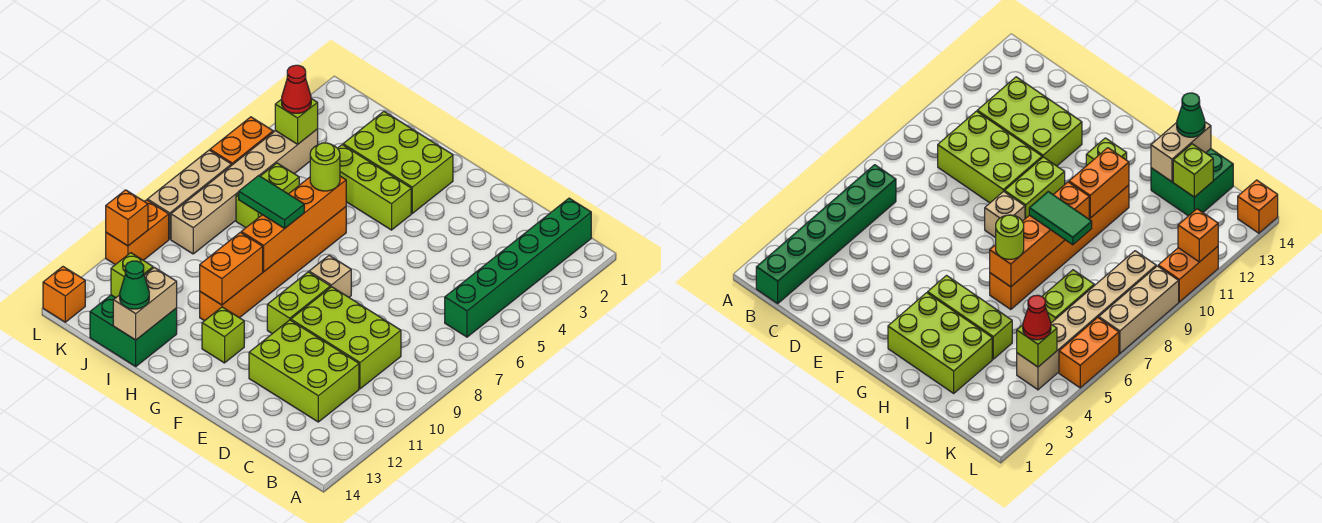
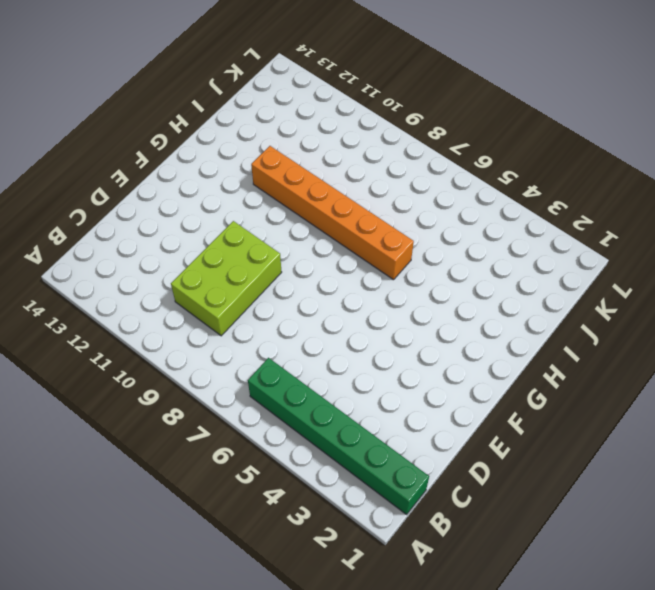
none -> lime 2x3 brick [249,320,359,422]
none -> tan 1x1 brick [309,256,351,297]
none -> lime 1x2 brick [267,272,330,334]

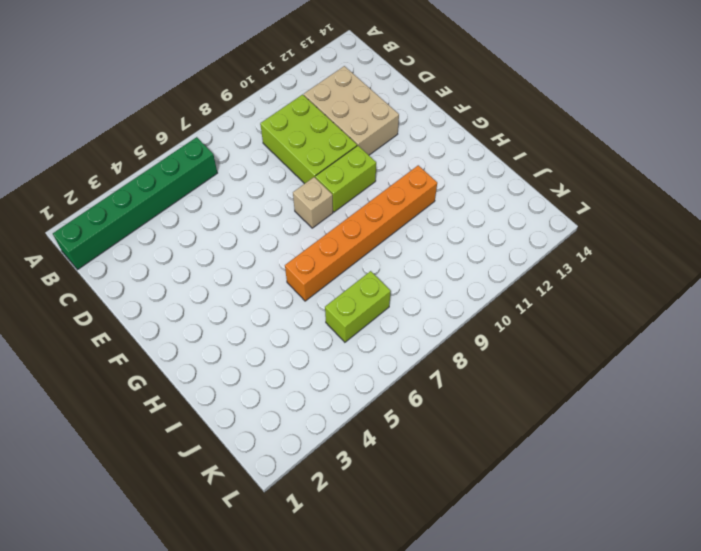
tan 2x3 brick [304,66,399,155] -> lime 2x3 brick [249,320,359,422]
none -> lime 2x3 brick [343,112,453,213]
none -> lime 1x3 brick [338,145,411,230]
none -> lime 1x1 brick [202,307,244,363]

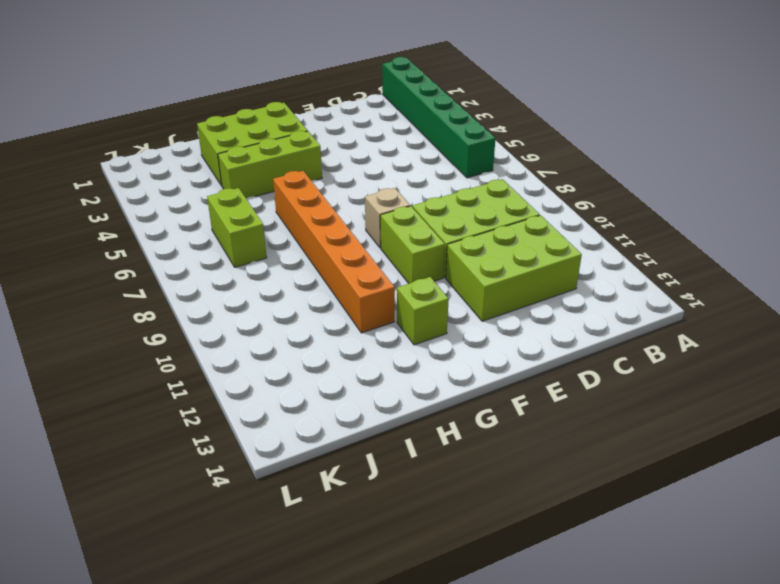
none -> green 2x2 brick [90,295,177,366]
none -> tan 1x6 brick [171,129,318,254]
none -> orange 1x2 brick [210,117,273,166]

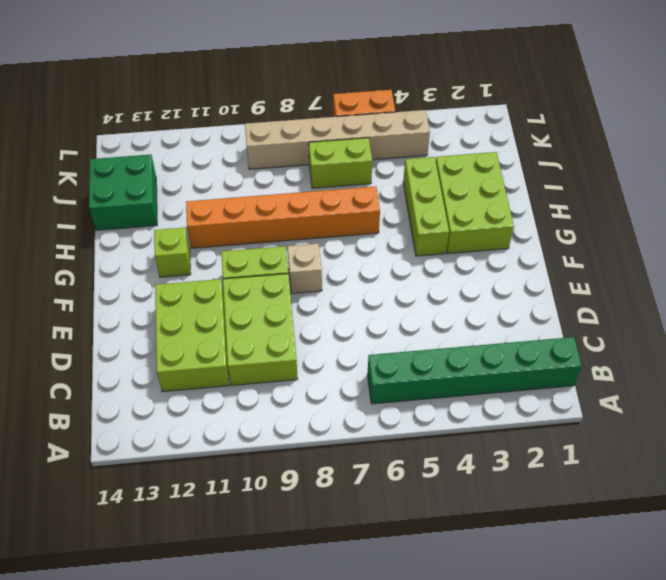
none -> tan 1x3 brick [147,150,231,239]
none -> orange 1x2 brick [106,200,169,265]
none -> orange 1x1 brick [43,267,85,322]

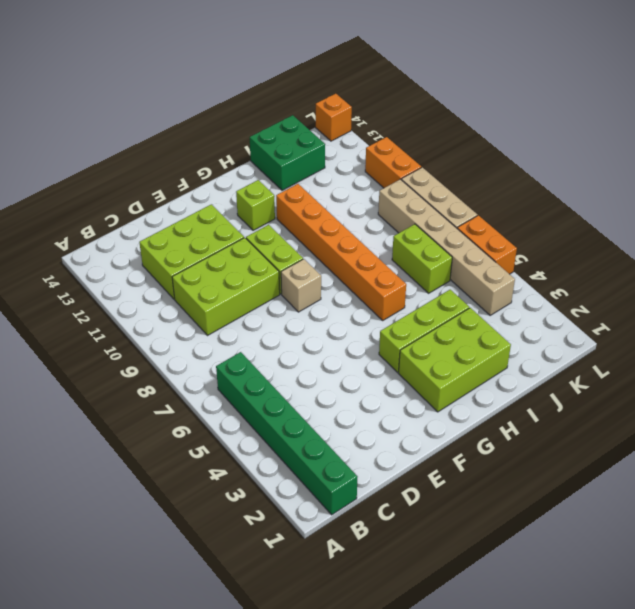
none -> orange 1x4 brick [241,176,346,272]
none -> orange 1x2 brick [200,232,263,305]
none -> tan 1x2 brick [113,267,177,340]

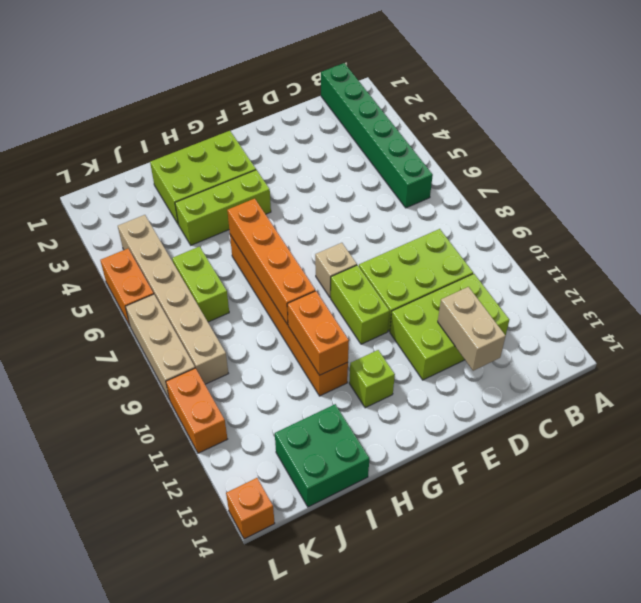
tan 1x2 brick [438,287,506,371] -> tan 1x2 brick moved to [113,267,177,340]
none -> lime 1x1 brick [111,253,153,298]
none -> lime 1x1 brick [275,99,318,144]
none -> orange 1x1 brick [106,190,148,246]

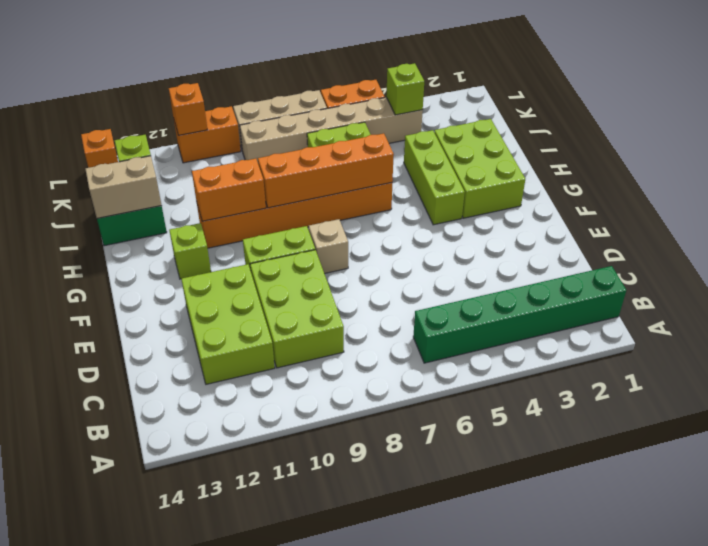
none -> lime 1x1 round brick [310,143,340,191]
none -> green 1x2 tile [239,176,304,228]
none -> green 1x1 cone [120,261,149,309]

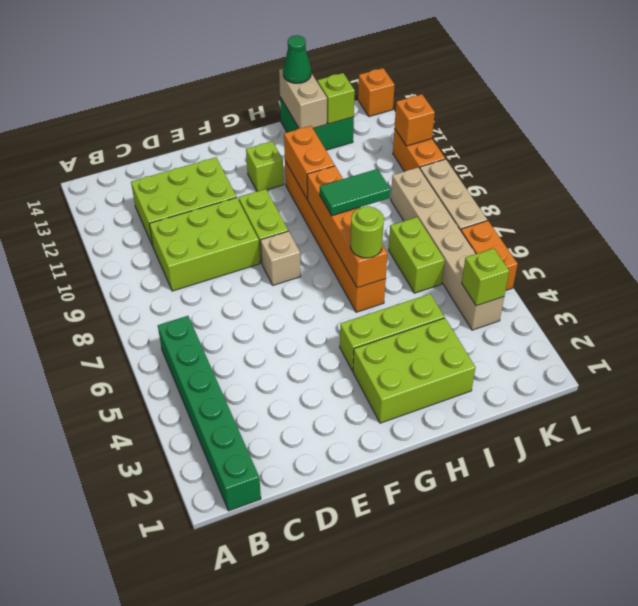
none -> red 1x1 cone [282,65,311,113]

